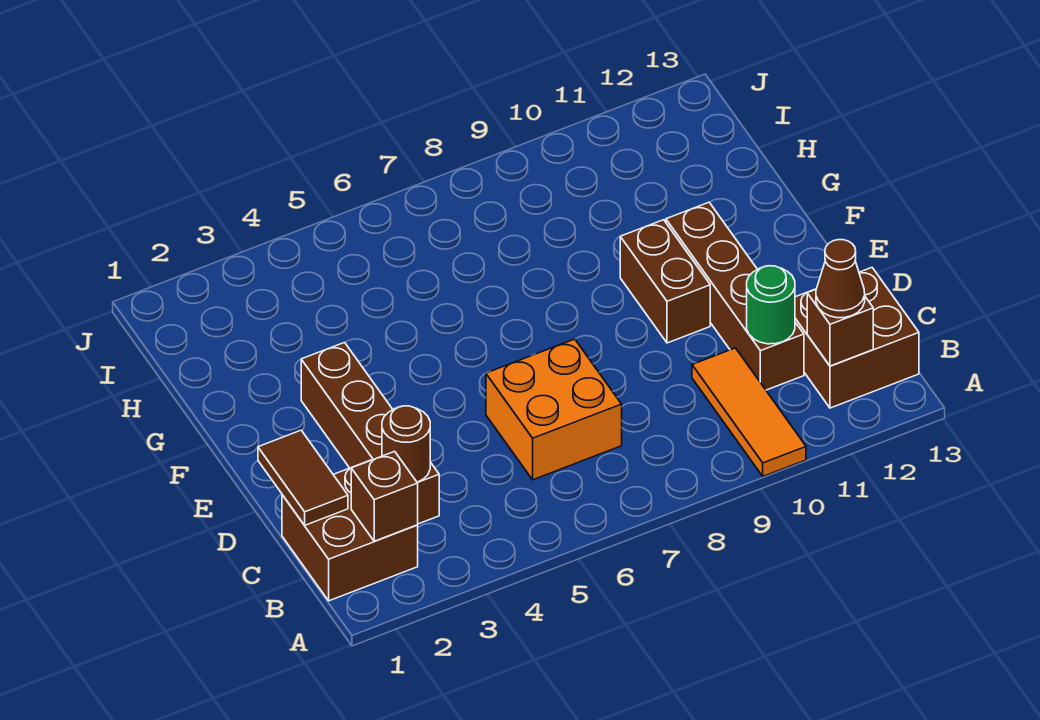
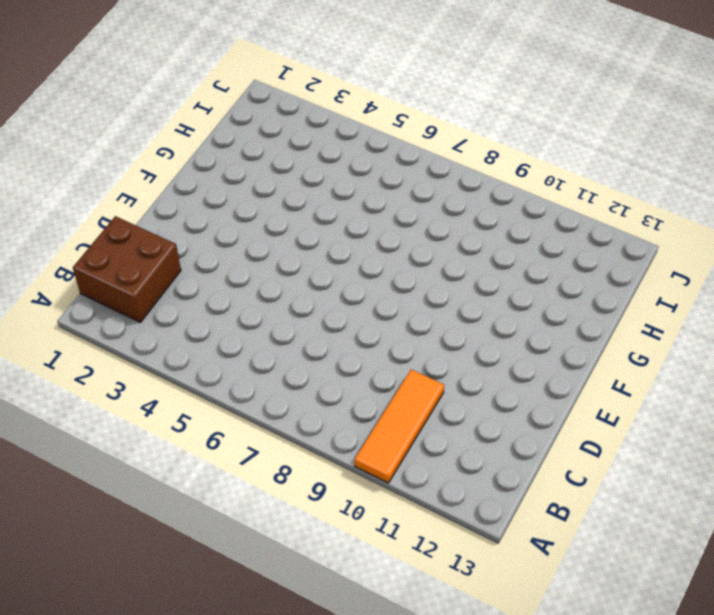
none -> brown 2x2 brick [795,268,919,408]
none -> brown 1x4 brick [301,343,439,524]
none -> orange 2x2 brick [486,339,622,480]

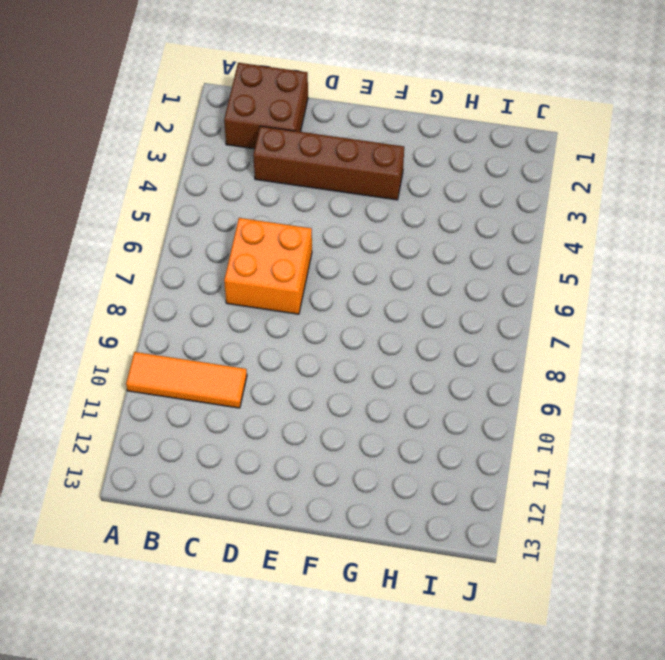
none -> brown 2x2 brick [795,268,919,408]
none -> brown 1x4 brick [666,202,804,390]
none -> brown 1x2 brick [620,220,710,343]

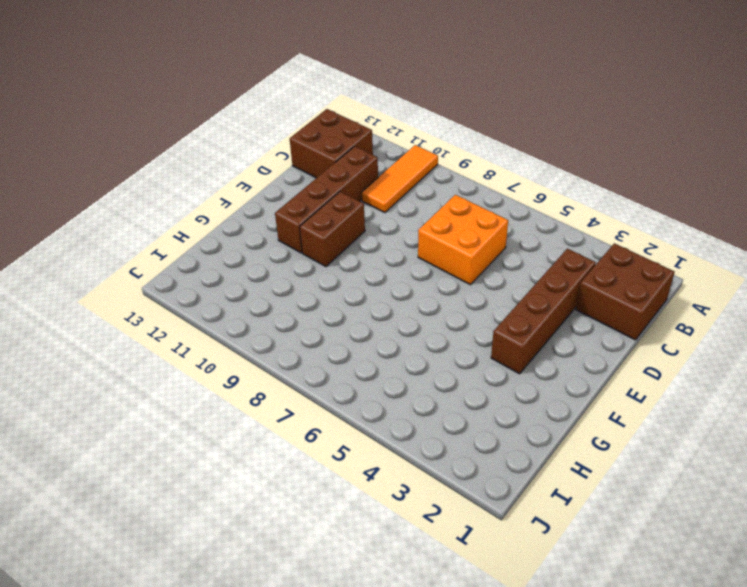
none -> brown 1x1 brick [351,451,418,541]
none -> brown 1x1 brick [807,290,873,366]
none -> brown 1x2 tile [258,430,348,525]

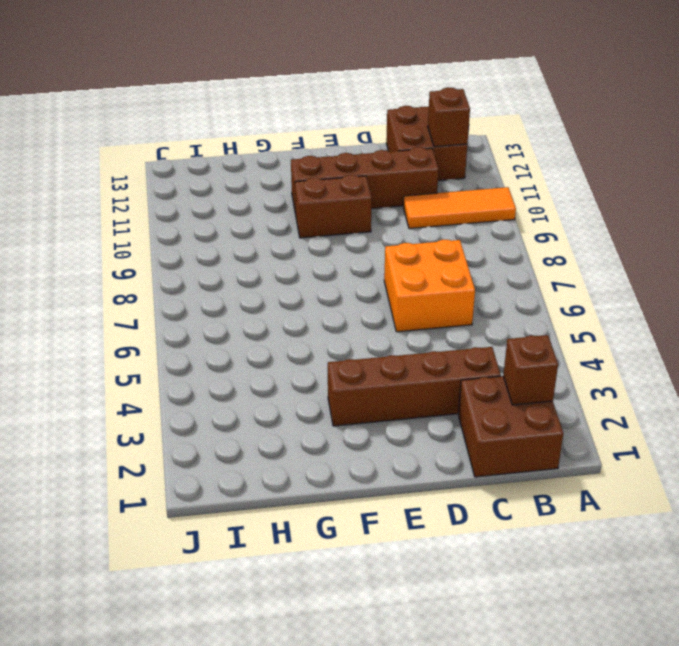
none -> brown 1x2 tile [258,430,348,525]
none -> brown 1x1 round brick [382,406,430,482]
none -> green 1x1 round brick [747,266,795,344]

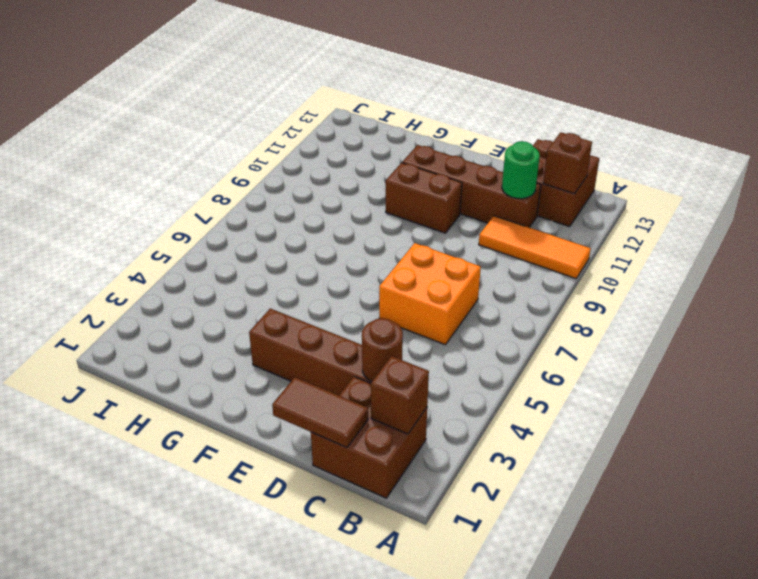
none -> brown 1x1 cone [816,240,865,318]

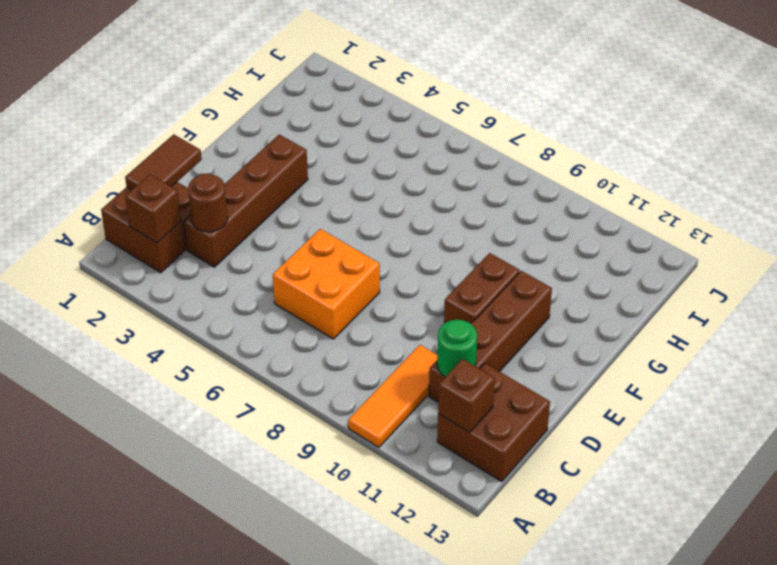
none -> brown 1x1 cone [816,240,865,318]

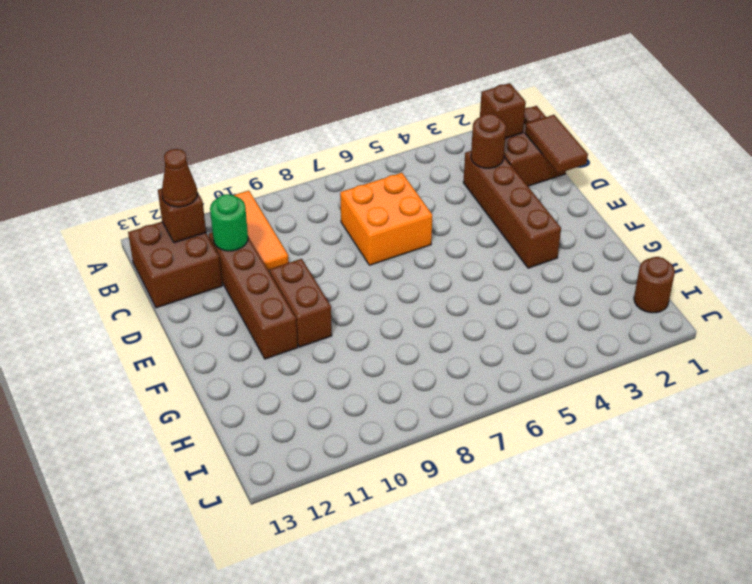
brown 1x1 round brick [634,257,675,313] -> none

